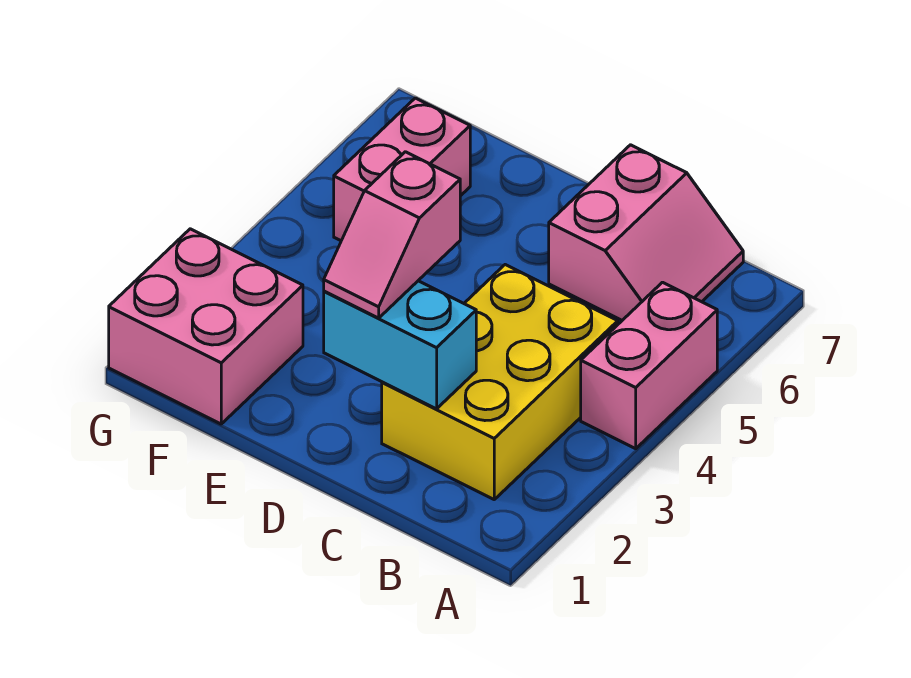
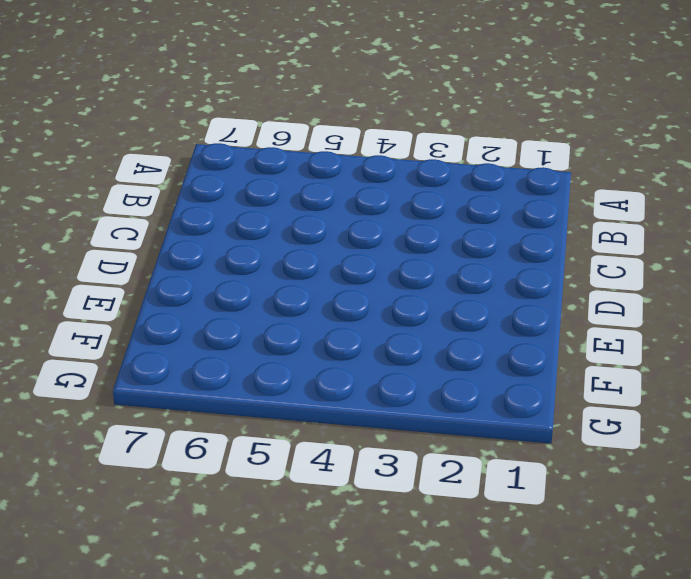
none -> pink 1x2 brick [581,282,717,449]
none -> yellow 2x3 brick [382,265,618,499]

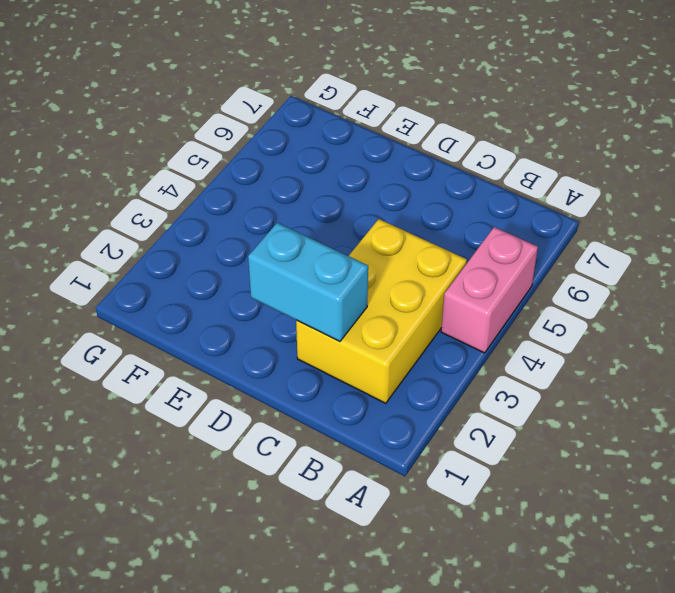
none -> pink 2x2 slope [549,145,743,320]
none -> pink 2x2 brick [109,229,303,424]

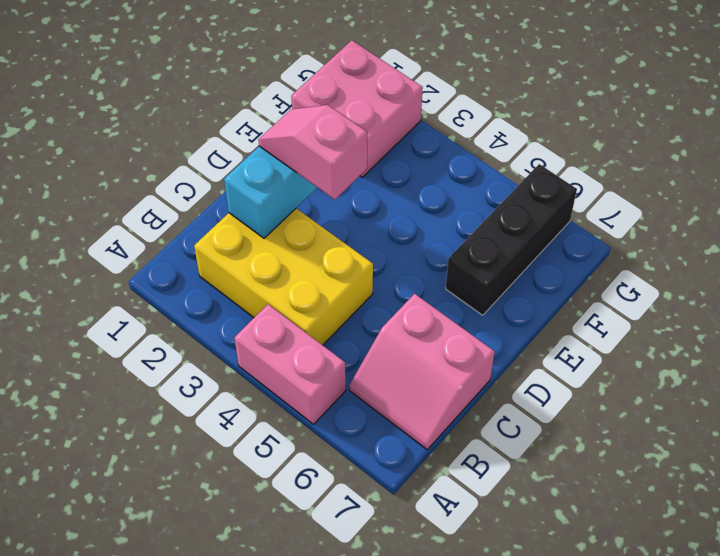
black 1x3 brick [446,164,577,315] -> pink 1x2 brick [334,98,470,241]

